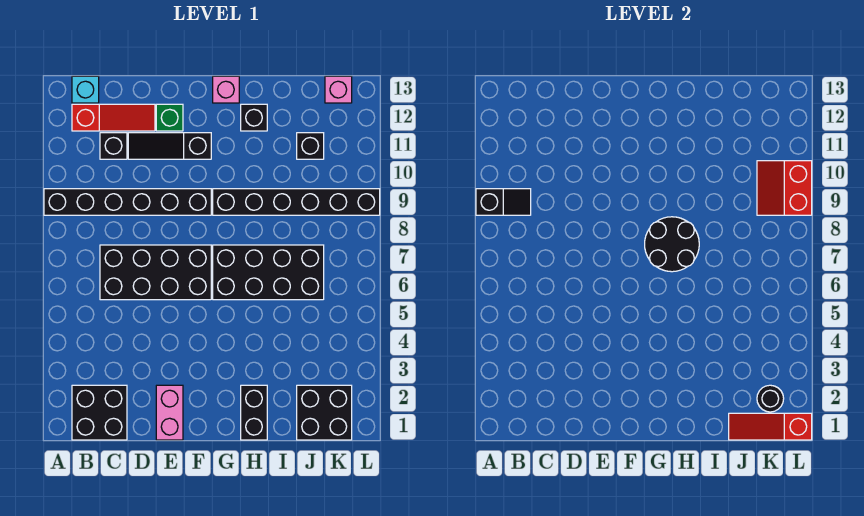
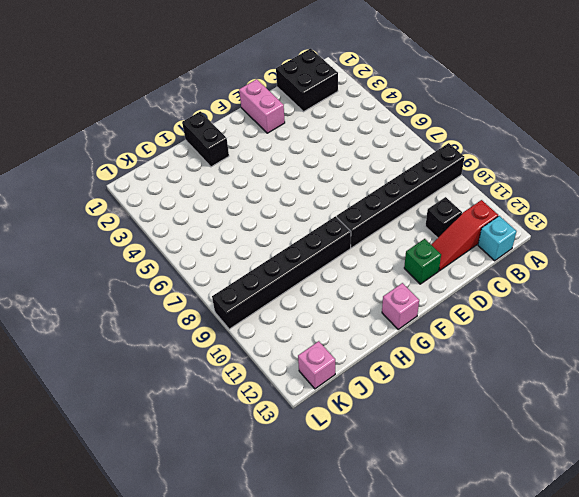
none -> black 2x4 brick [100,245,211,300]
none -> black 1x3 slope [128,133,211,159]
none -> black 2x4 brick [213,245,324,300]

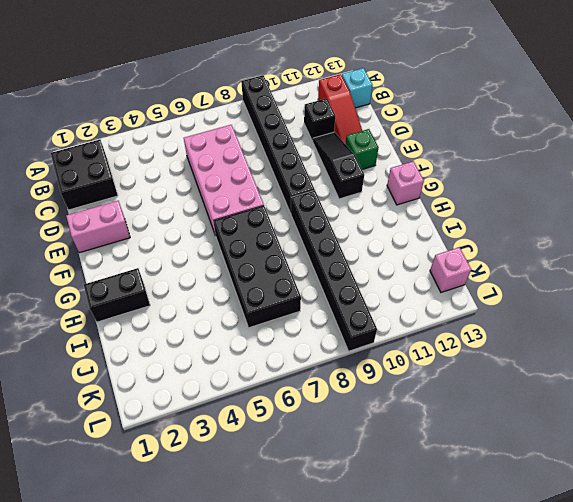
pink 2x4 brick [184,125,264,233] -> black 2x4 brick [100,245,211,300]
none -> black 1x1 brick [241,104,267,131]
none -> black 2x2 brick [297,385,352,440]
none -> black 1x1 brick [297,133,324,159]

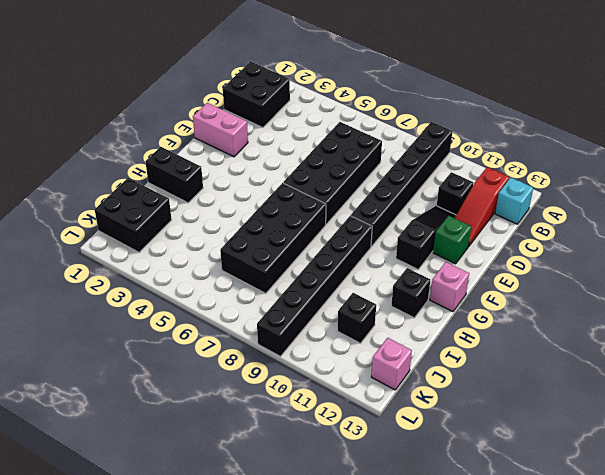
none -> black 1x2 slope [476,189,531,215]
none -> black 2x2 round brick [645,217,699,272]
none -> red 1x3 slope [729,413,812,440]

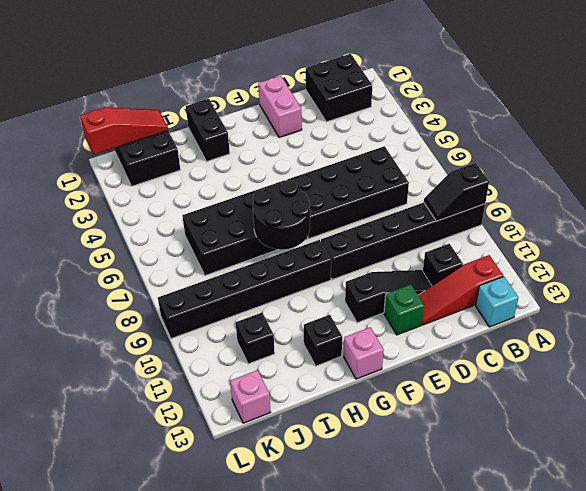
none -> black 1x1 round brick [757,385,784,412]
none -> red 2x2 slope [757,161,812,215]

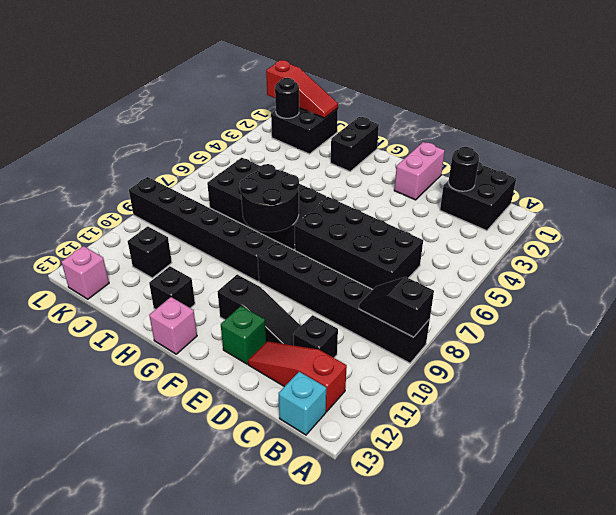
black 1x1 round brick [448,147,479,191] -> none
none -> red 2x2 slope [757,161,812,215]

